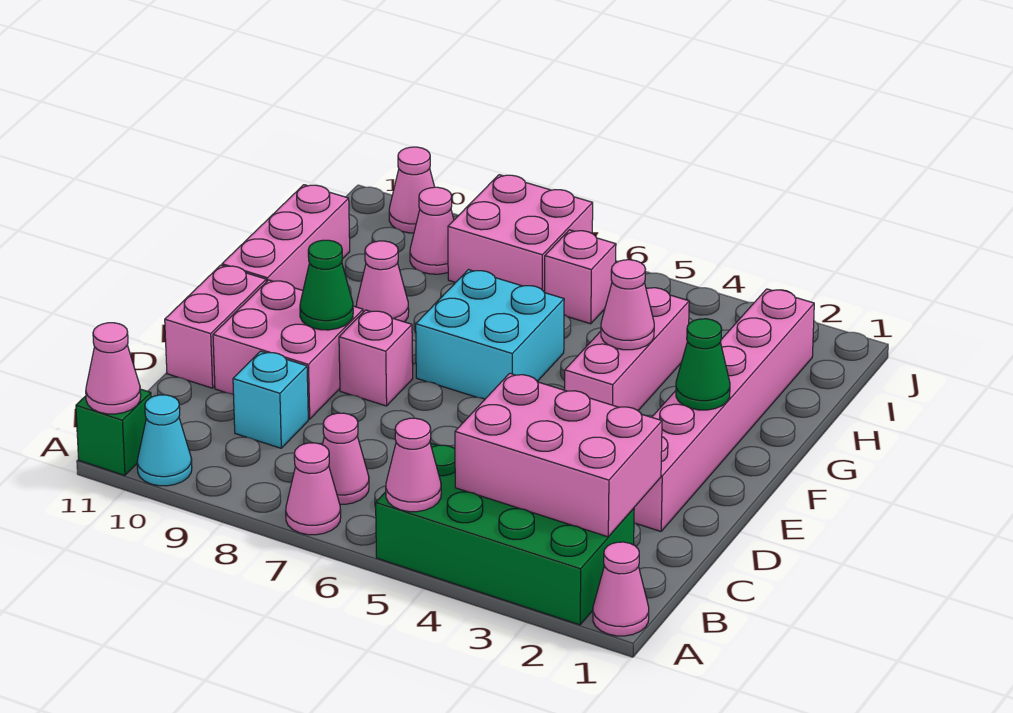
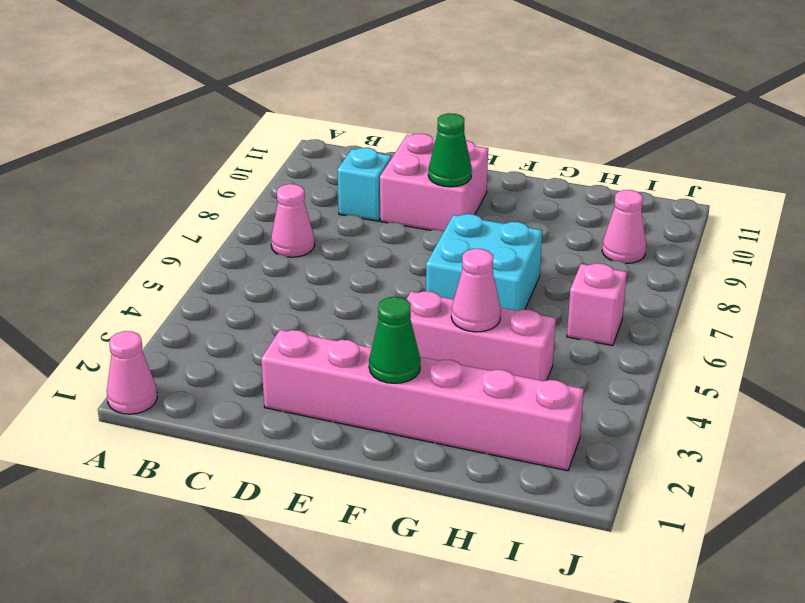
none -> green 2x4 brick [376,444,634,625]
none -> pink 1x1 cone [286,443,341,535]
none -> cyan 1x1 cone [137,395,192,486]

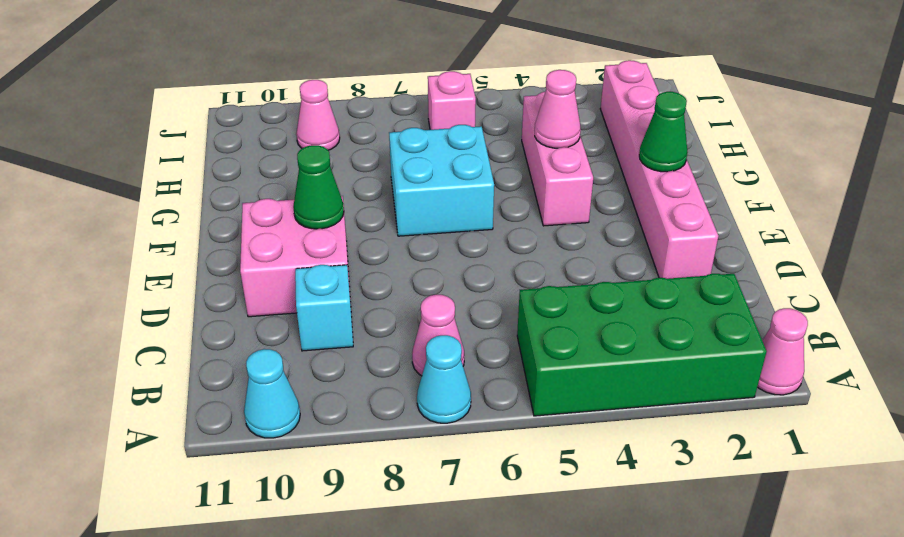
cyan 1x1 cone [417,335,471,423] -> pink 1x1 cone [286,443,341,535]
none -> green 1x1 brick [76,389,151,475]
none -> pink 1x2 brick [165,265,266,388]
none -> pink 1x1 brick [339,310,413,406]

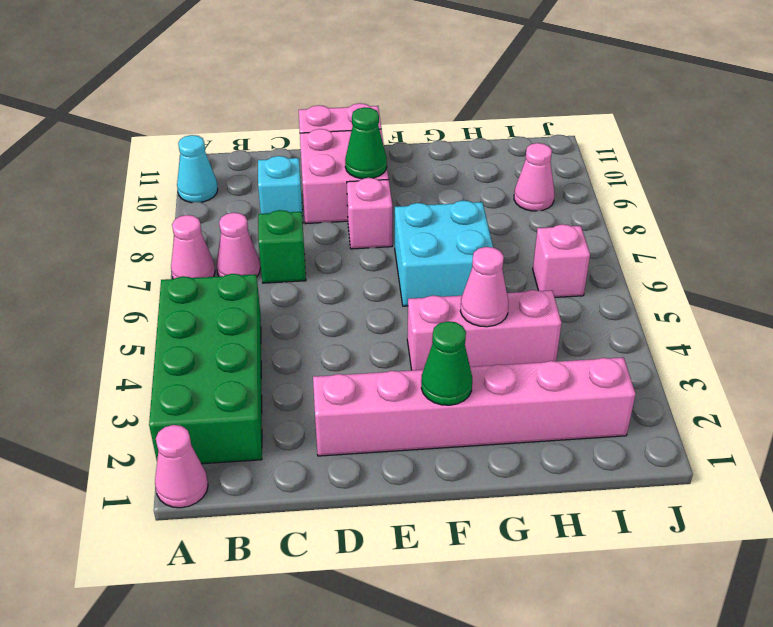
green 1x1 brick [258,210,306,283] -> green 1x1 brick moved to [76,389,151,475]
none -> pink 1x3 brick [222,185,350,290]
none -> pink 1x1 cone [356,241,409,322]
none -> pink 2x2 brick [448,175,593,293]

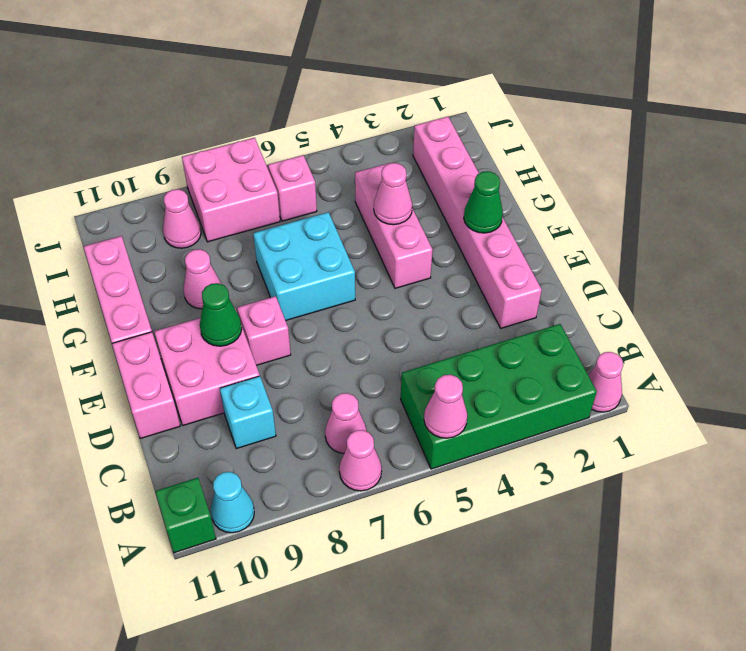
none -> pink 1x1 cone [389,147,434,233]
none -> pink 1x1 cone [86,323,141,414]
none -> pink 2x3 brick [455,373,662,537]

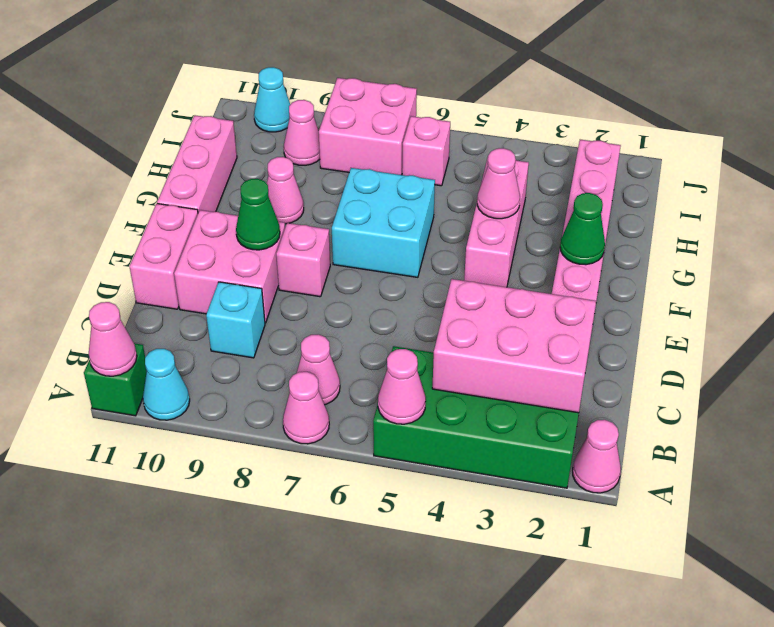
cyan 1x1 cone [254,67,290,132] -> pink 1x1 cone [389,147,434,233]

